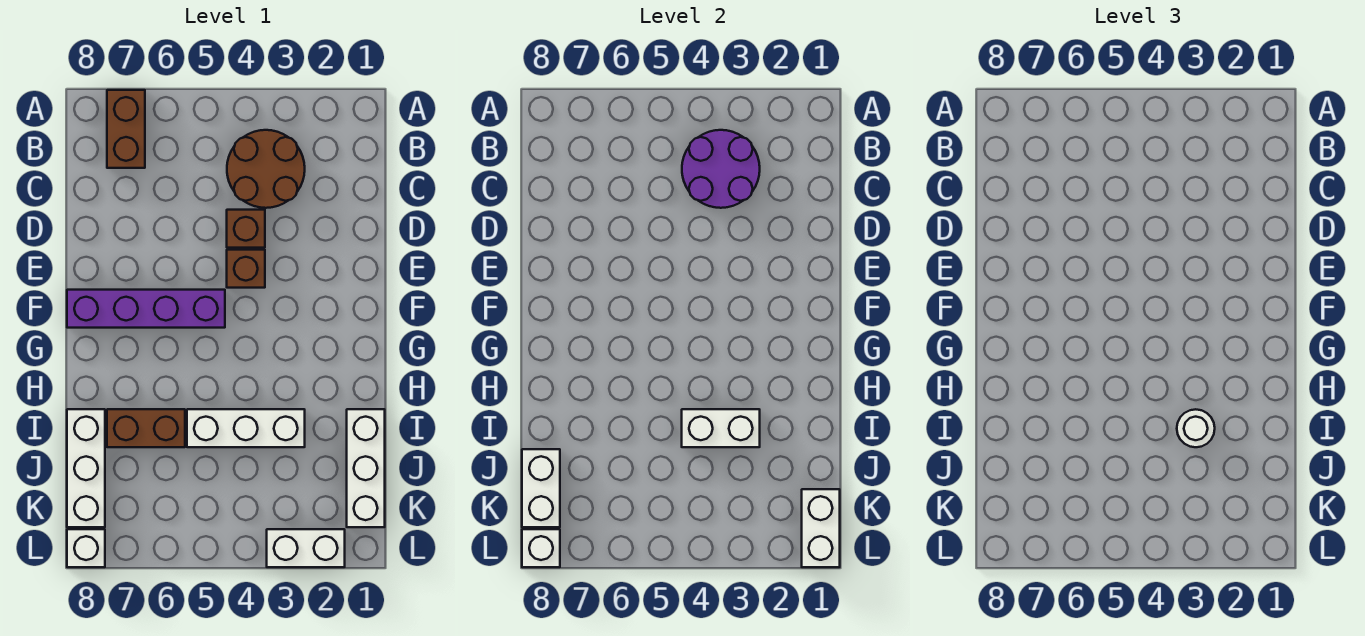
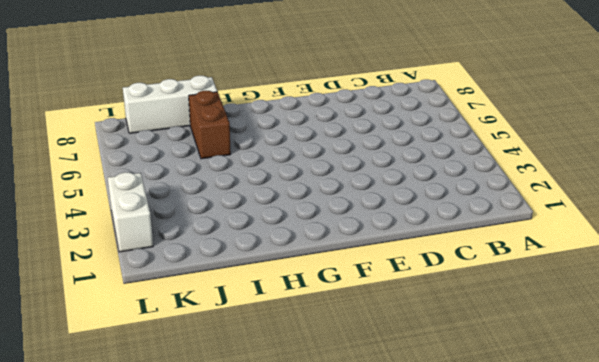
none -> brown 1x2 brick [107,90,145,168]
none -> brown 2x2 round brick [227,130,305,208]
none -> brown 1x1 brick [227,210,265,248]

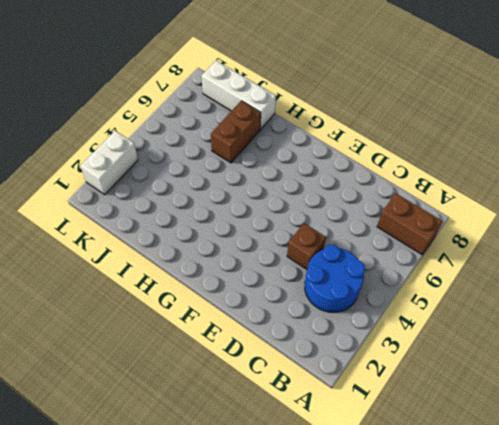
blue 2x2 round brick [305,245,365,312] -> brown 2x2 round brick [227,130,305,208]
none -> brown 1x1 brick [227,250,265,288]
none -> purple 1x4 brick [67,290,225,328]
none -> white 1x3 brick [347,409,385,527]

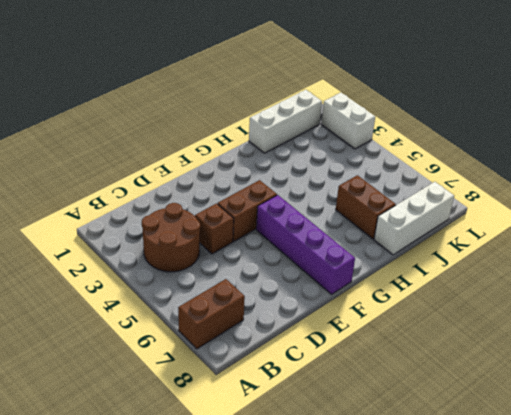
brown 1x2 brick [218,180,277,241] -> brown 1x1 brick [227,250,265,288]
none -> white 1x3 brick [187,409,305,447]
none -> white 1x1 brick [67,529,105,567]
none -> purple 2x2 round brick [682,130,760,208]

